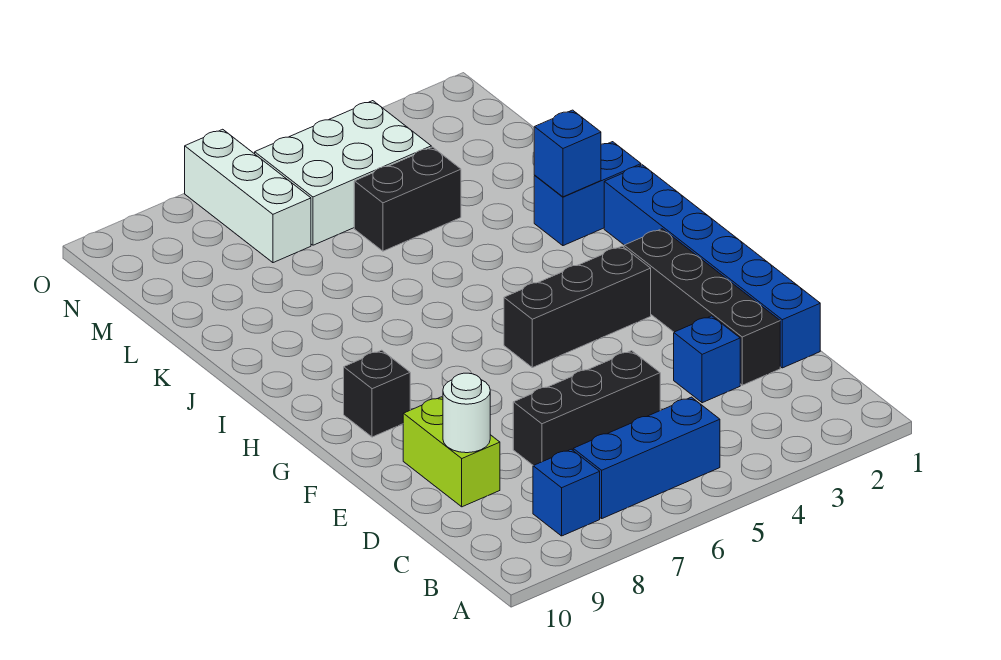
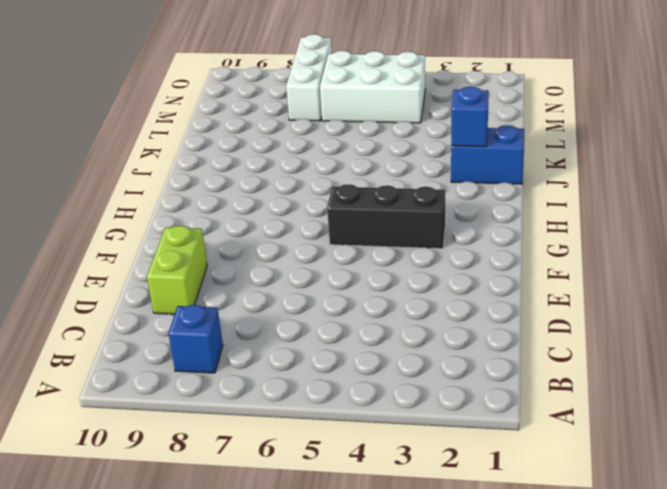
none -> blue 1x3 brick [573,397,720,518]
none -> blue 1x6 brick [604,165,820,368]
none -> black 1x4 brick [624,229,780,385]

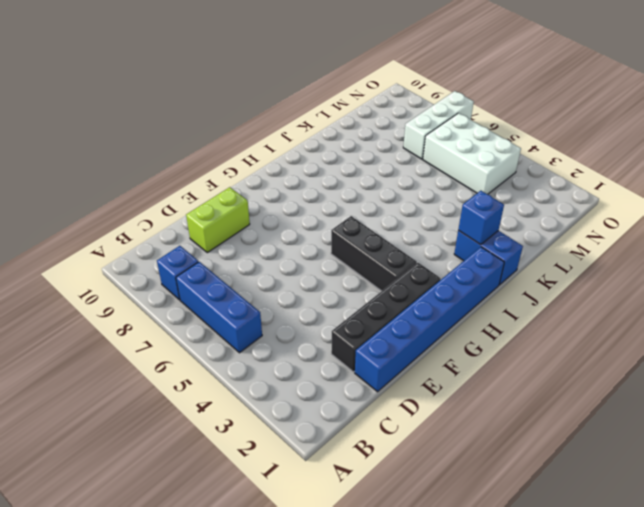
none -> blue 1x1 brick [674,316,740,403]
none -> black 1x3 brick [513,351,660,466]
none -> black 1x1 brick [344,350,410,437]

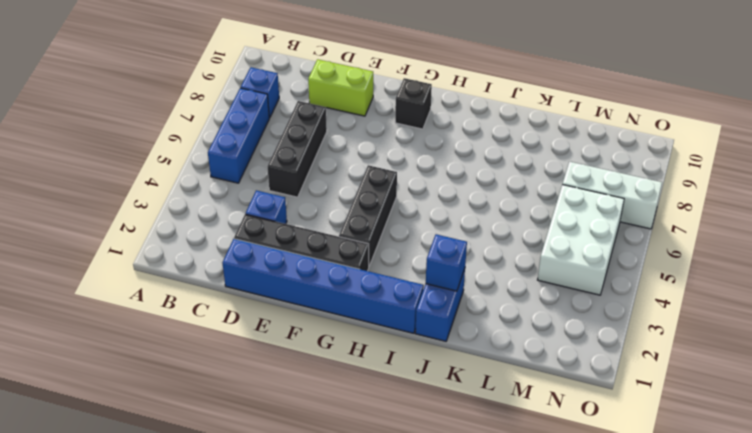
none -> black 1x2 brick [354,147,461,251]
none -> white 1x1 round brick [443,373,490,453]

